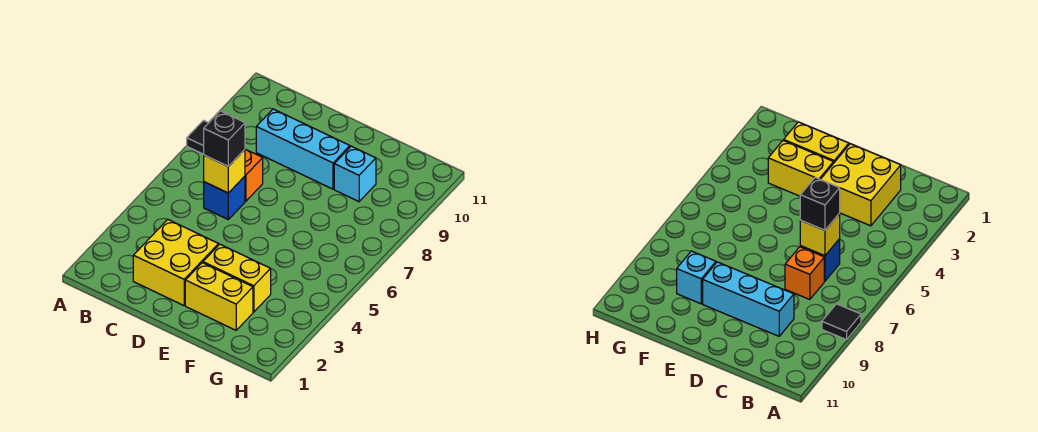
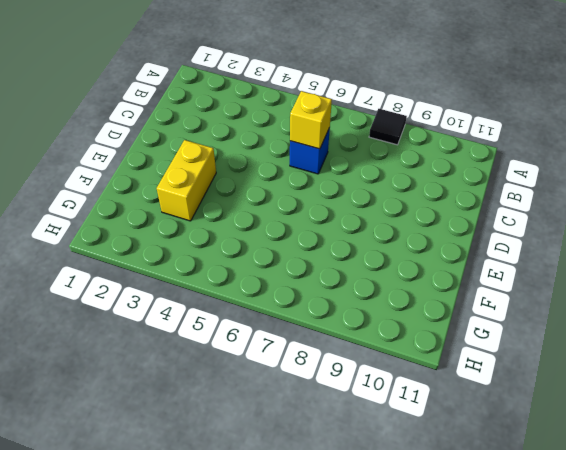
none -> yellow 2x2 brick [133,220,219,305]
none -> orange 1x1 brick [245,149,263,201]

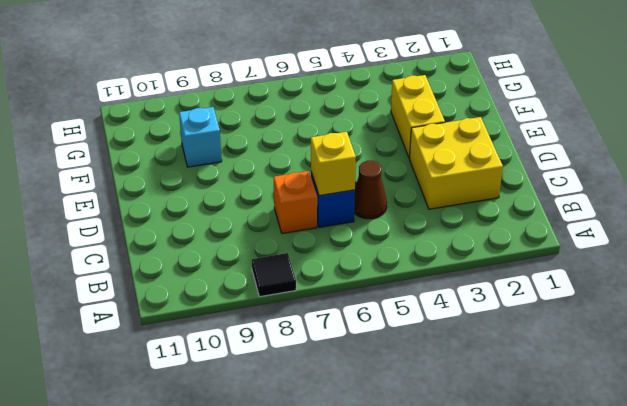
brown 1x1 cone [354,161,387,219] -> none
none -> cyan 1x3 brick [256,109,350,189]
none -> yellow 1x2 brick [185,263,253,330]

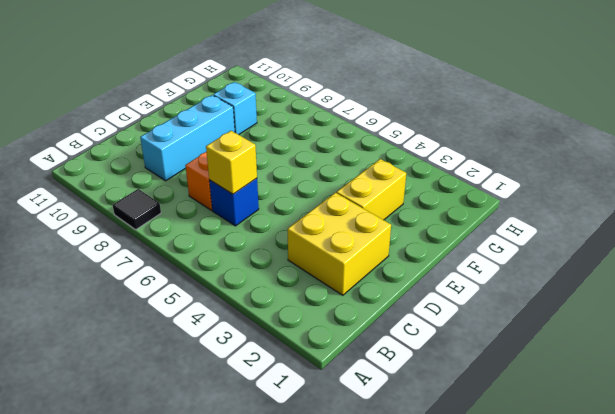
none -> yellow 1x2 brick [185,263,253,330]
none -> black 1x1 brick [204,111,245,166]

